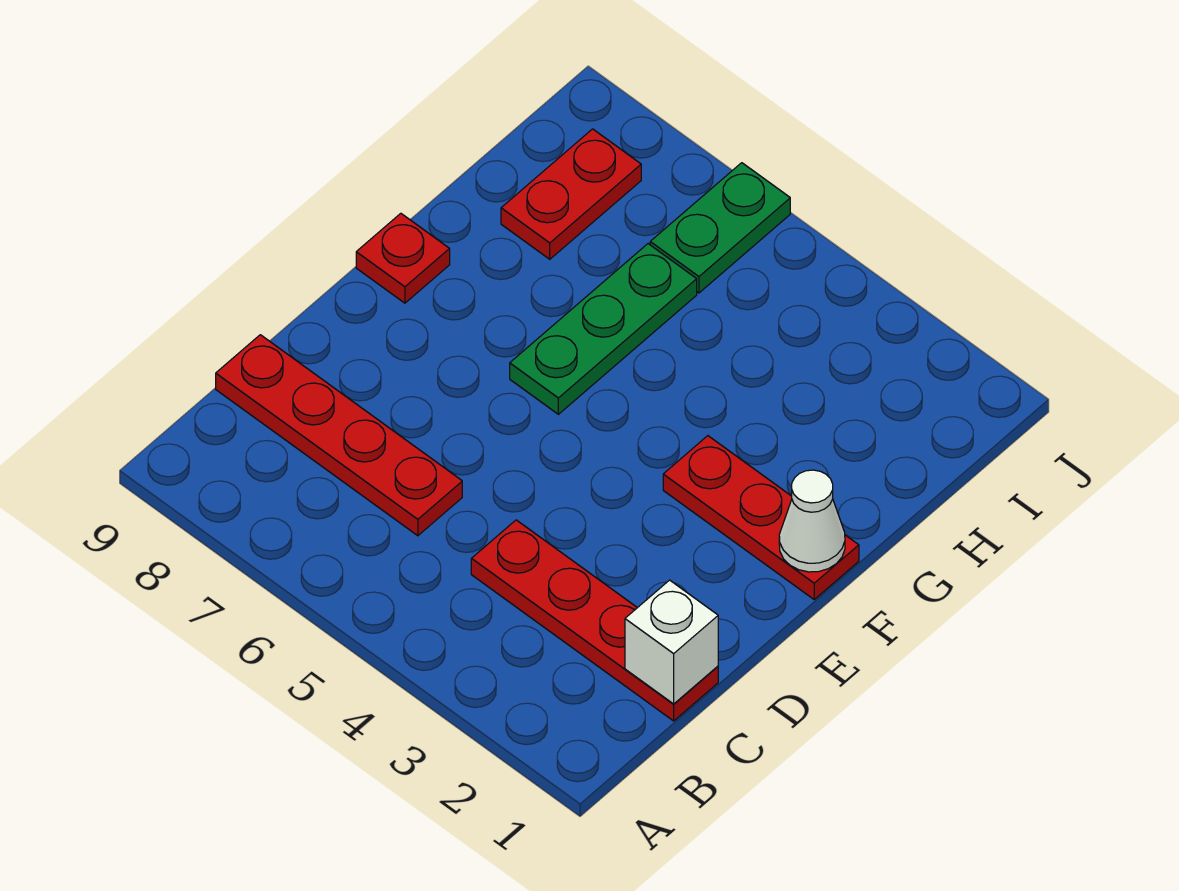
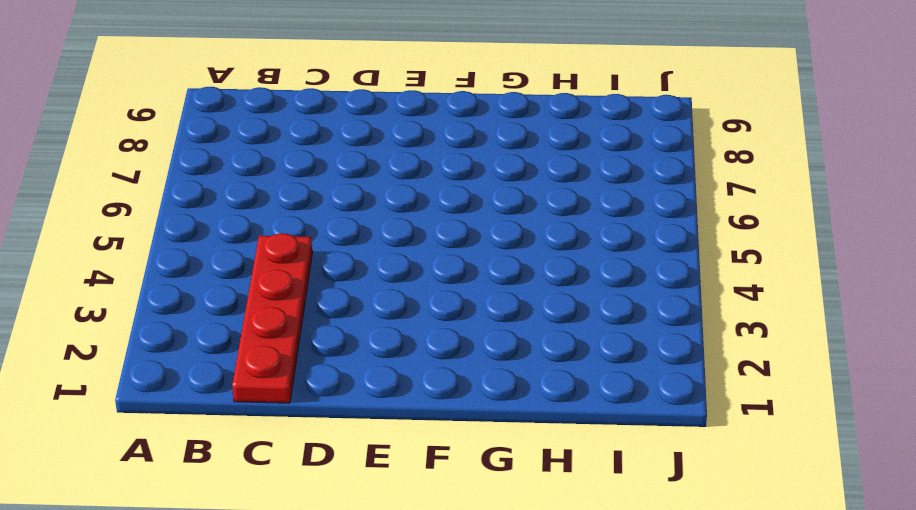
none -> red 1x4 plate [216,335,462,536]
none -> red 1x3 plate [663,436,859,599]

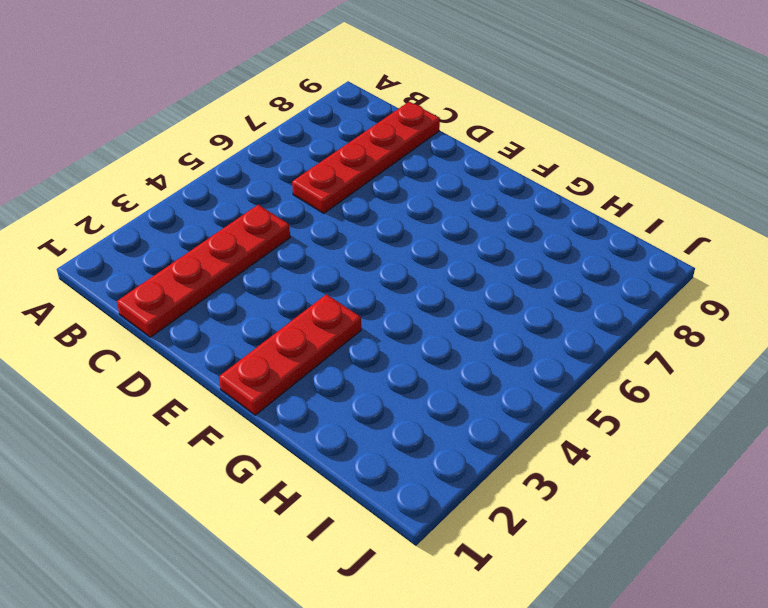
none -> green 1x3 plate [510,244,697,414]
none -> red 1x1 plate [356,213,450,303]

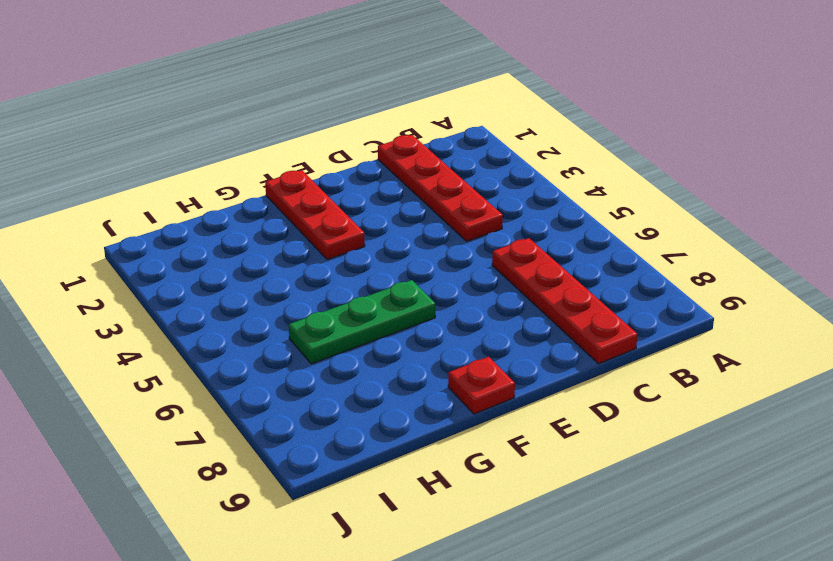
none -> red 1x2 plate [501,129,641,259]
none -> green 1x2 plate [650,163,790,293]

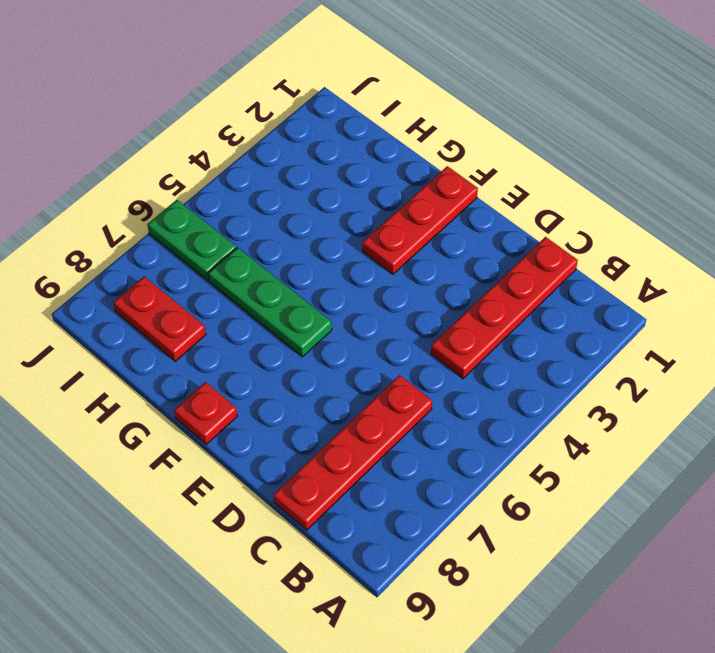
none -> white 1x1 brick [625,580,718,704]
none -> white 1x1 cone [779,470,845,572]

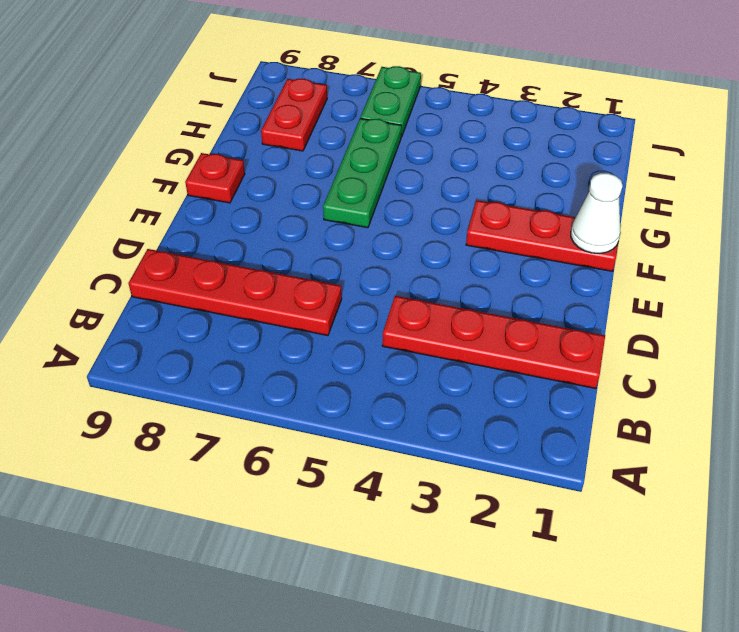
none -> white 1x1 brick [625,580,718,704]

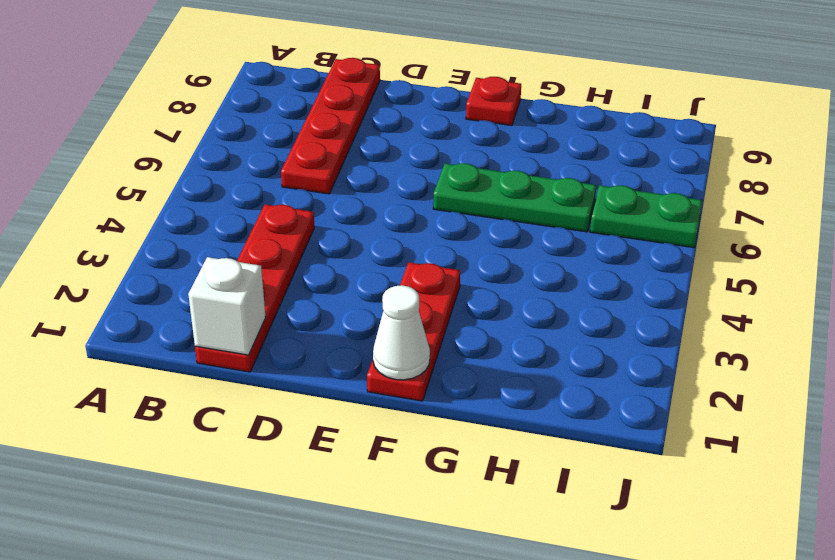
none -> red 1x2 plate [501,129,641,259]

